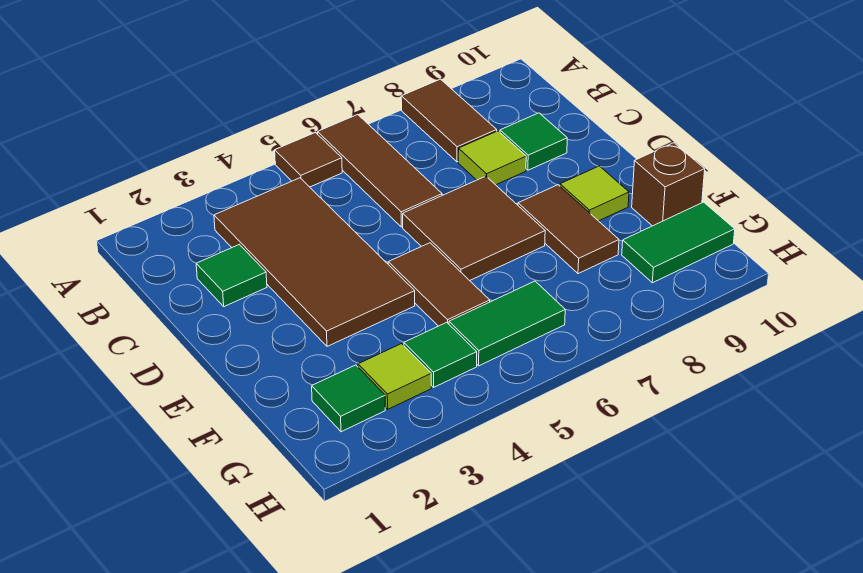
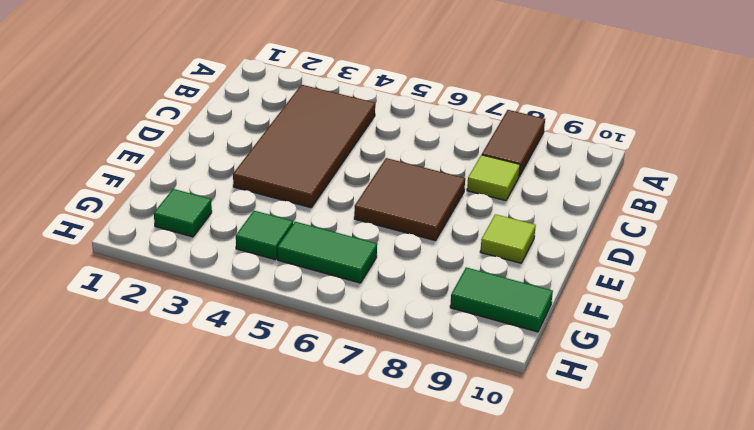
none -> brown 1x1 tile [275,133,342,187]
none -> brown 1x3 tile [318,114,442,227]
none -> green 1x1 tile [196,244,267,307]

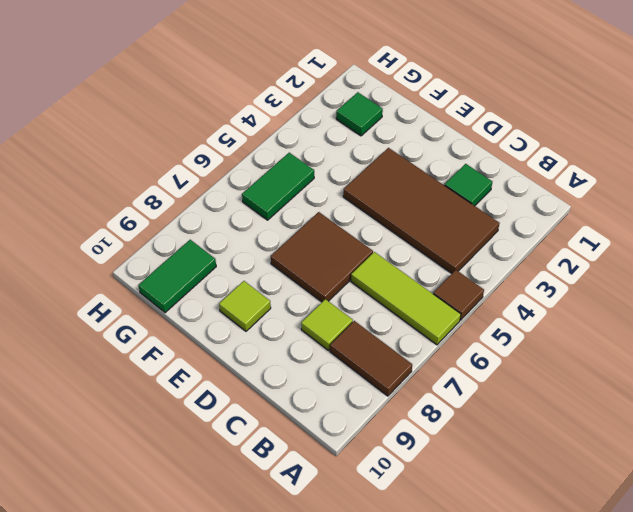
lime 1x3 tile [351,252,461,345] -> brown 1x3 tile [318,114,442,227]
none -> green 1x1 tile [500,113,567,170]
none -> brown 1x2 tile [388,243,490,326]
none -> brown 1x2 tile [518,185,619,274]

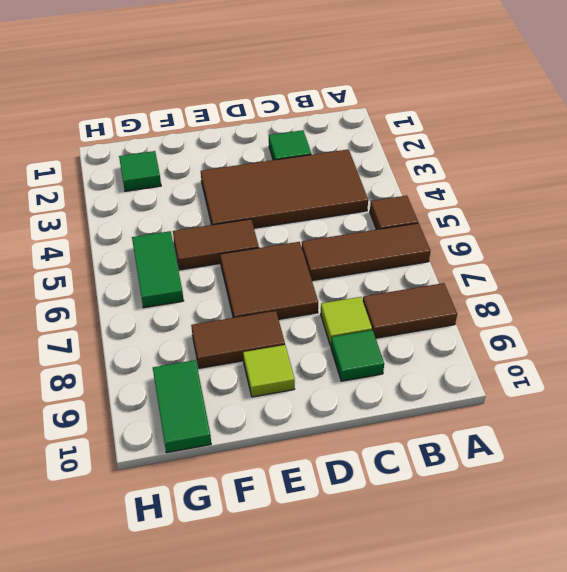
none -> brown 1x1 brick [632,143,705,226]
none -> lime 1x1 tile [358,344,431,409]
none -> green 1x1 tile [404,322,477,387]

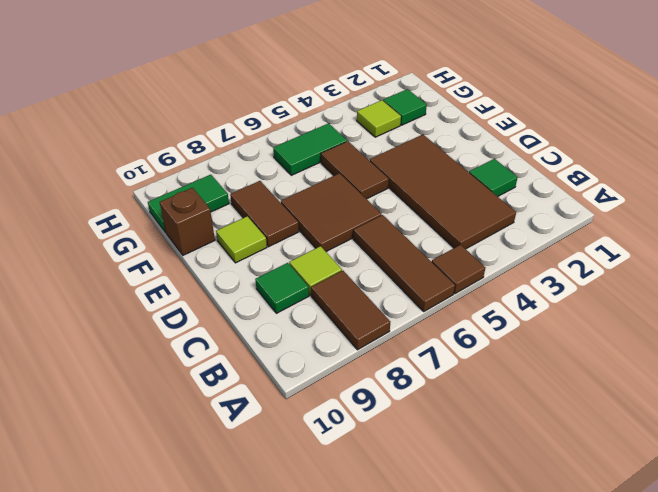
none -> green 1x1 tile [404,322,477,387]

